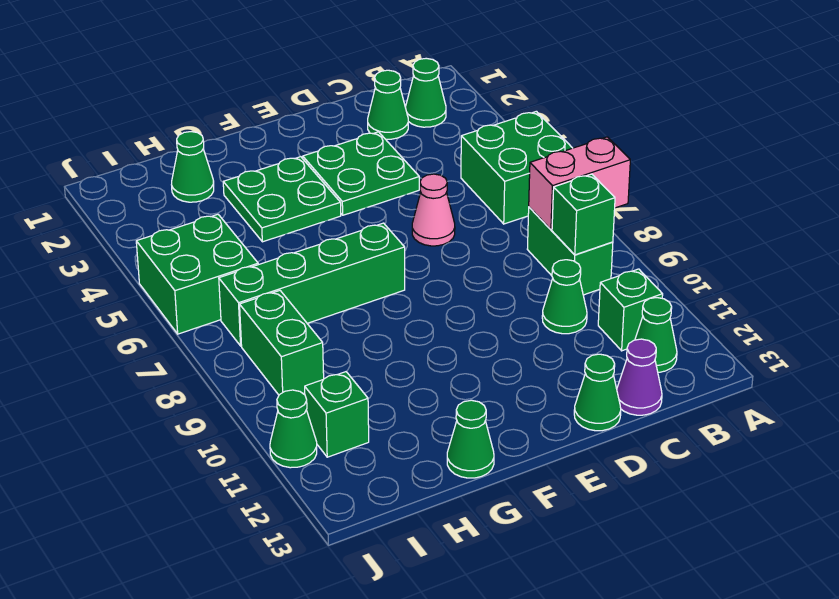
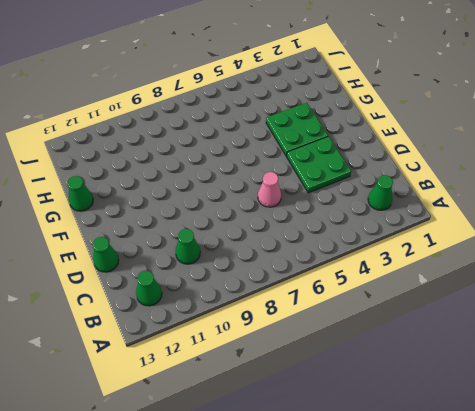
none -> green 2x2 brick [461,111,572,224]
none -> green 1x2 brick [527,207,613,295]
none -> green 1x1 brick [598,269,663,351]

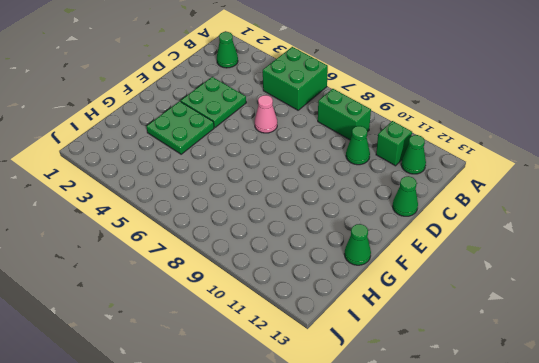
none -> green 1x1 cone [368,70,408,139]
none -> purple 1x1 cone [617,339,662,415]
none -> green 1x4 brick [219,223,405,346]

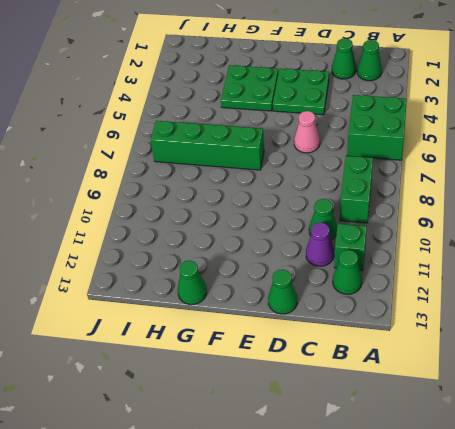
purple 1x1 cone [306,222,334,266] -> purple 1x1 cone moved to [617,339,662,415]
none -> green 1x1 cone [172,132,214,202]
none -> green 2x2 brick [136,214,258,334]
none -> green 1x2 brick [240,291,324,395]

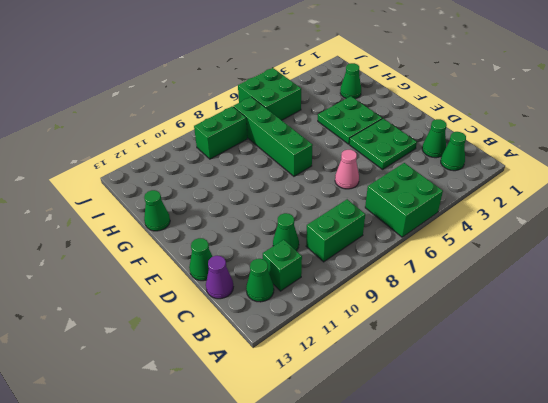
none -> green 1x1 brick [305,372,369,457]
none -> green 1x1 cone [270,390,317,468]
none -> pink 1x2 brick [529,137,630,230]

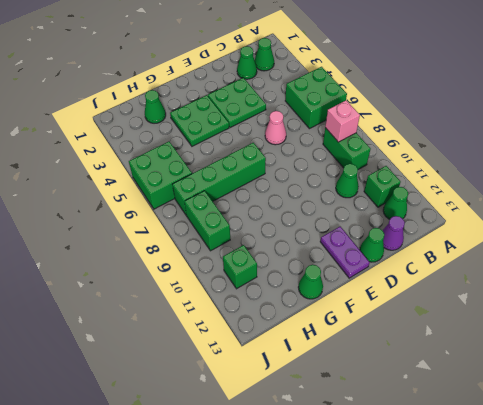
pink 1x1 brick [325,101,360,142] -> pink 1x2 brick [529,137,630,230]
purple 1x2 plate [320,227,370,278] -> none
none -> green 1x1 cone [270,390,317,468]
none -> green 1x1 brick [552,174,615,255]

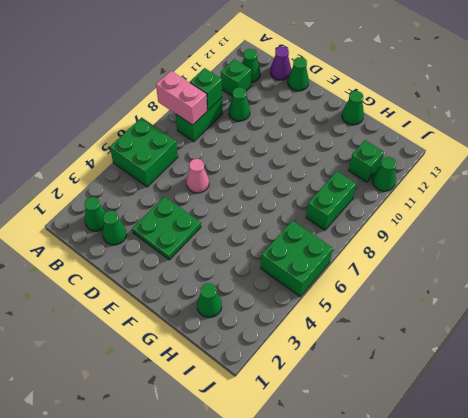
none -> green 2x2 plate [223,157,341,242]
none -> green 1x4 brick [219,223,405,346]

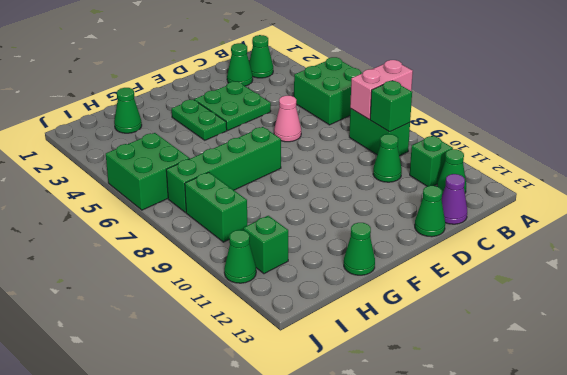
green 1x2 plate [172,100,227,140] -> green 2x2 plate [223,157,341,242]

